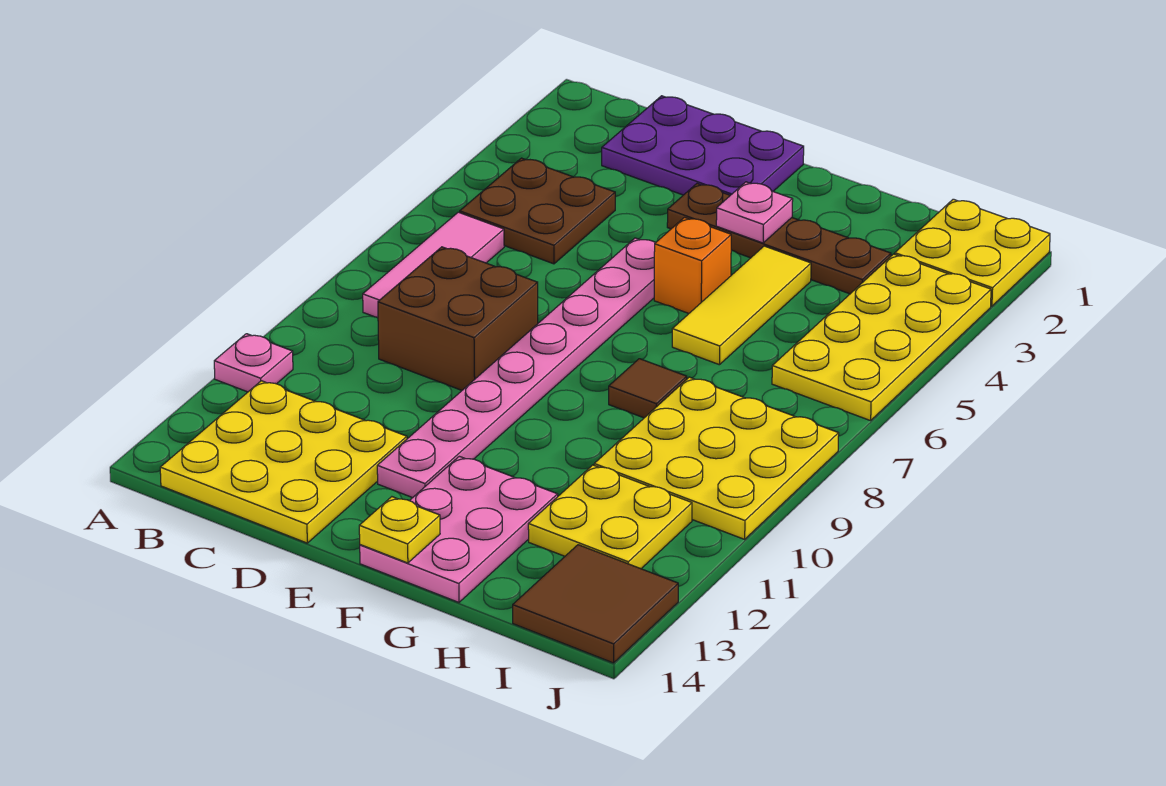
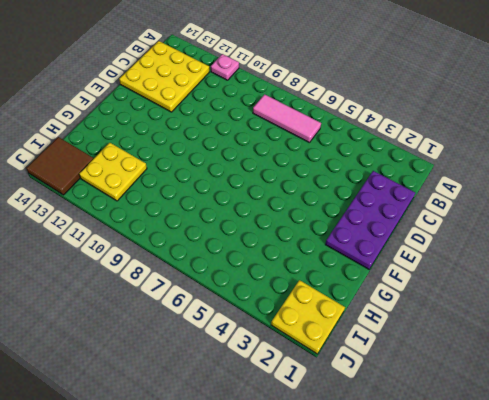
purple 2x4 plate [325,171,415,269] -> purple 2x3 plate [602,96,804,195]
none -> brown 2x2 plate [460,158,615,264]
none -> brown 2x2 brick [378,247,538,390]
none -> brown 1x4 plate [667,184,891,294]

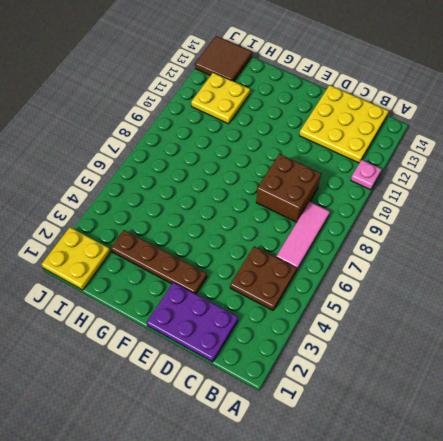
none -> pink 1x8 plate [377,238,656,498]
none -> orange 1x1 brick [654,218,731,313]
none -> pink 2x3 plate [360,456,558,602]

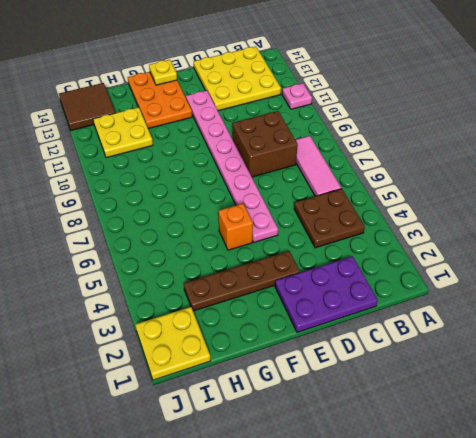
orange 2x3 plate [128,72,192,129] -> pink 2x3 plate [360,456,558,602]
none -> yellow 1x3 tile [672,246,811,365]
none -> brown 1x1 tile [609,359,687,418]
none -> yellow 3x3 plate [594,377,839,539]

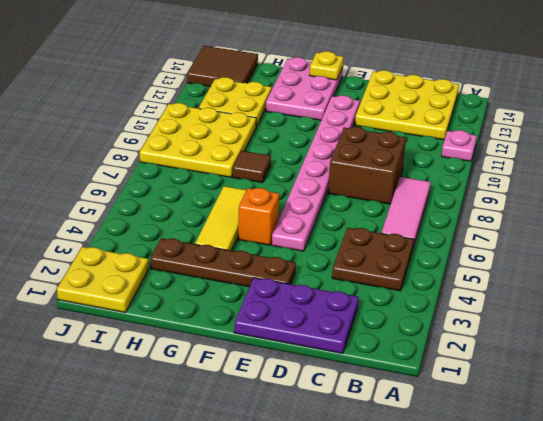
none -> yellow 2x4 plate [772,254,991,421]
none -> pink 1x1 plate [716,182,793,243]

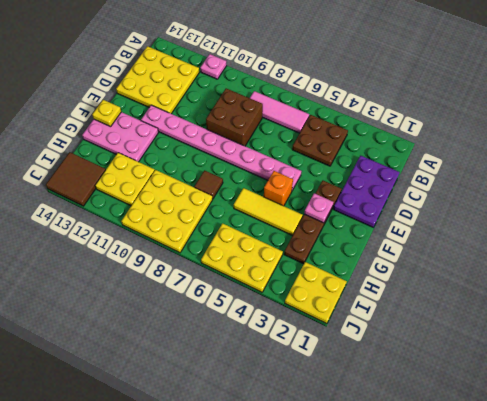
yellow 2x3 plate [201,223,283,292] -> yellow 2x4 plate [772,254,991,421]

